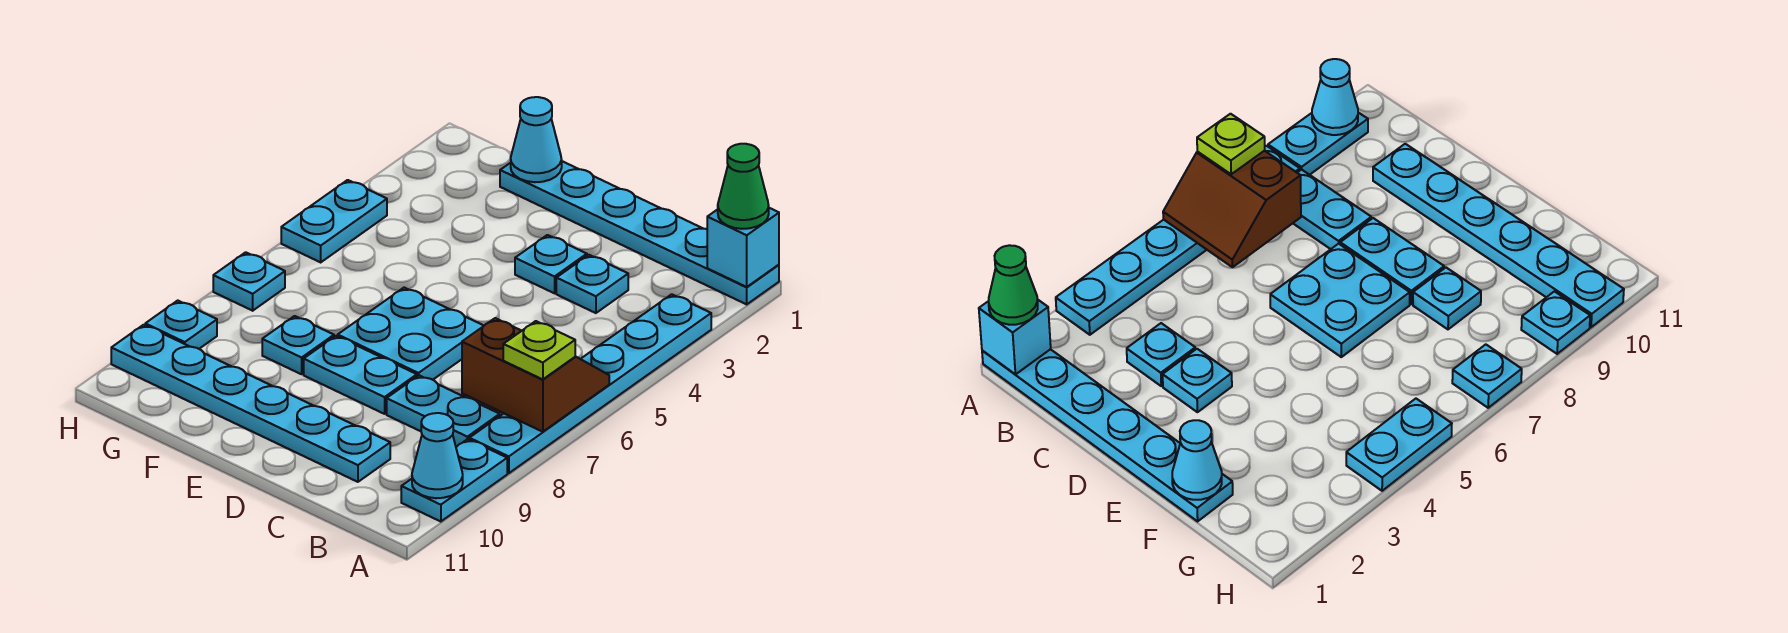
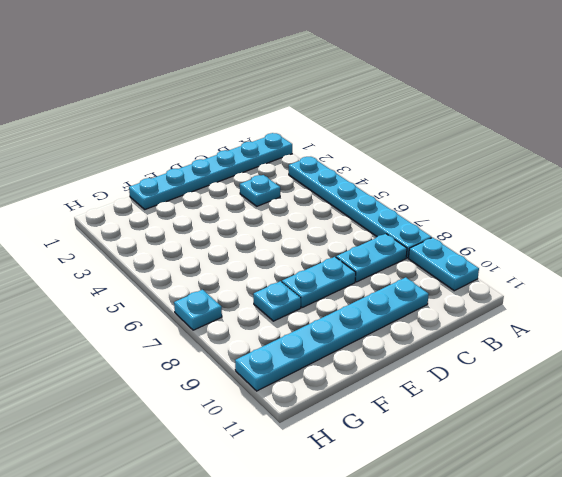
none -> cyan 1x1 plate [515,235,587,293]
none -> cyan 2x2 plate [338,288,484,380]
none -> cyan 1x2 plate [281,180,387,262]

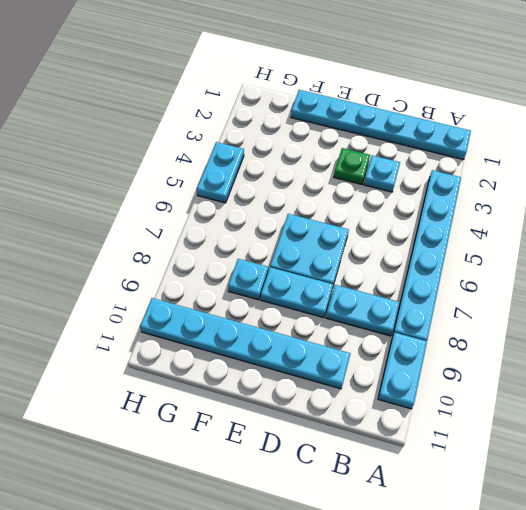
green 1x1 plate [334,148,370,184] -> cyan 1x1 plate [515,235,587,293]
none -> cyan 1x1 plate [213,252,285,311]
none -> cyan 1x1 plate [145,301,217,349]
none -> cyan 1x1 brick [707,208,779,287]

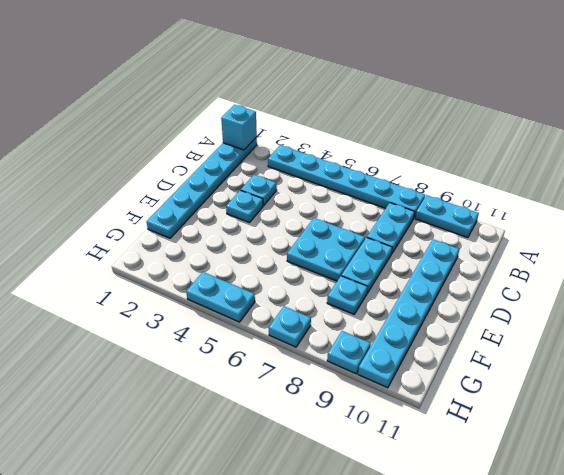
none -> brown 2x2 slope [462,318,609,432]
none -> cyan 1x1 cone [412,413,463,498]
none -> cyan 1x1 cone [511,97,562,182]

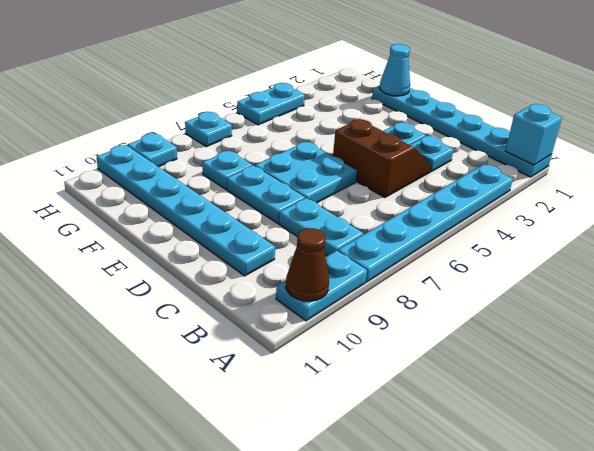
brown 1x1 cone [286,228,329,301] -> cyan 1x1 cone [412,413,463,498]
brown 2x2 slope [333,119,431,197] -> brown 2x2 slope moved to [462,318,609,432]
none -> green 1x1 cone [718,144,769,229]
none -> lime 1x1 plate [503,321,575,379]

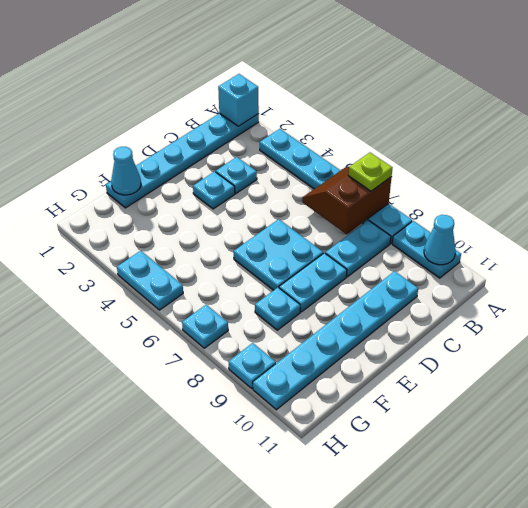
none -> green 1x1 cone [718,144,769,229]

